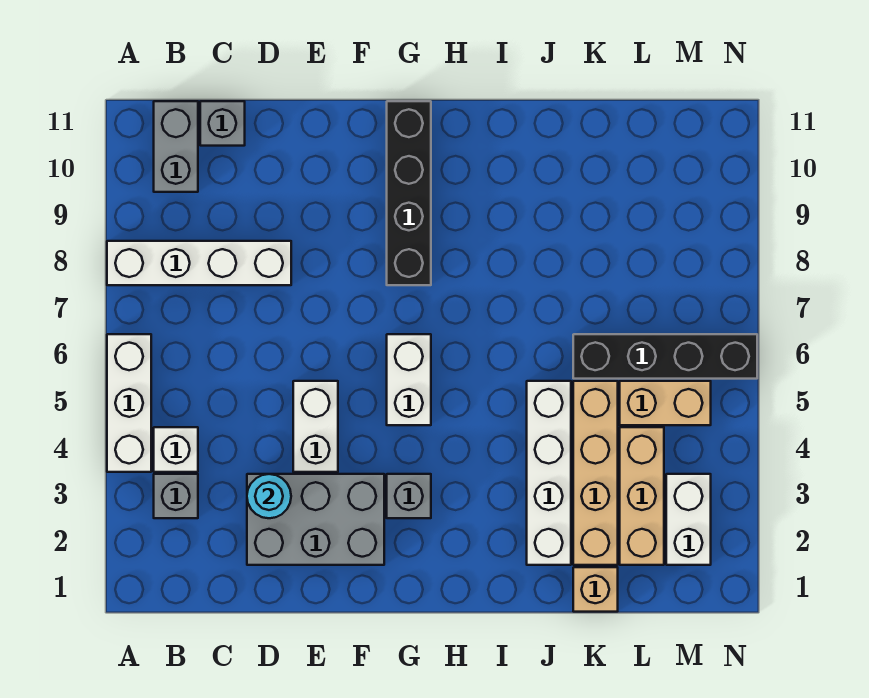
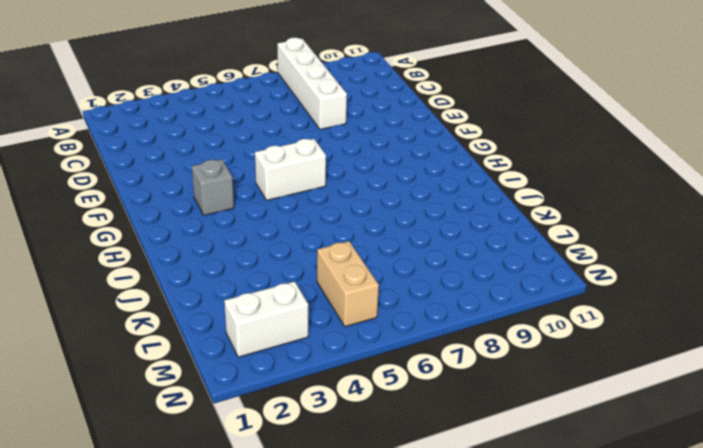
none -> white 1x3 brick [107,334,151,472]
none -> grey 1x1 brick [154,474,198,518]
none -> white 1x1 brick [154,427,198,472]

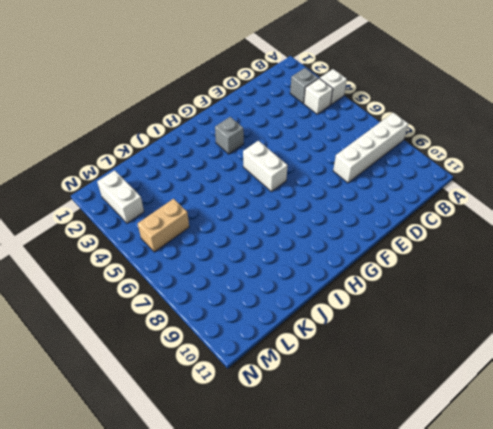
white 1x1 brick [320,69,347,105] -> white 1x3 brick [107,334,151,472]
none -> grey 1x2 brick [154,101,198,192]
none -> grey 1x1 brick [200,101,245,146]
none -> grey 2x3 brick [247,474,384,565]

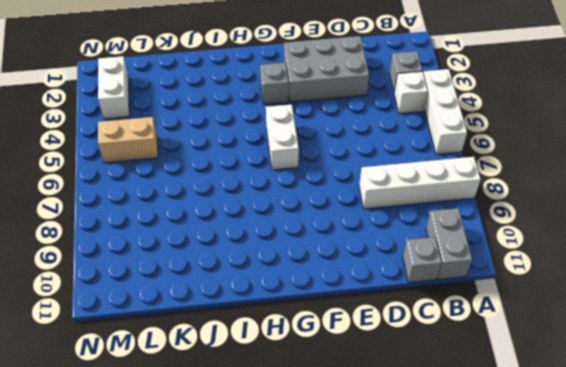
none -> white 1x2 brick [293,381,338,472]
none -> black 1x4 brick [387,101,431,285]
none -> white 1x4 brick [527,381,571,565]

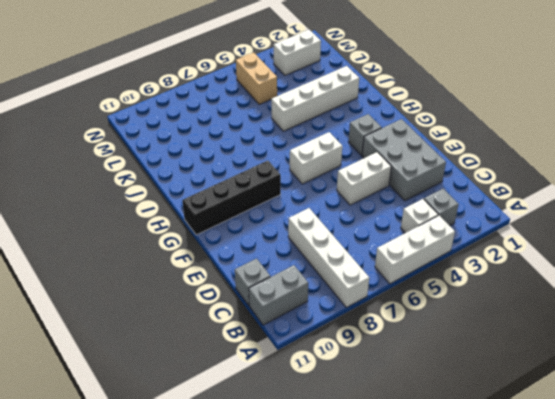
none -> tan 1x1 brick [573,567,618,612]
none -> tan 1x4 brick [573,381,618,565]
none -> black 1x4 brick [573,334,757,379]

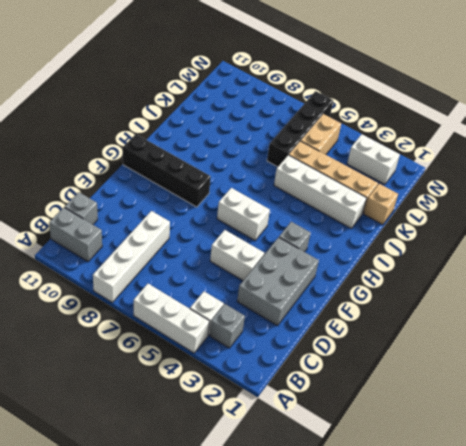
none -> tan 1x3 brick [620,427,664,565]
none -> cyan 1x1 round brick [247,474,291,518]

